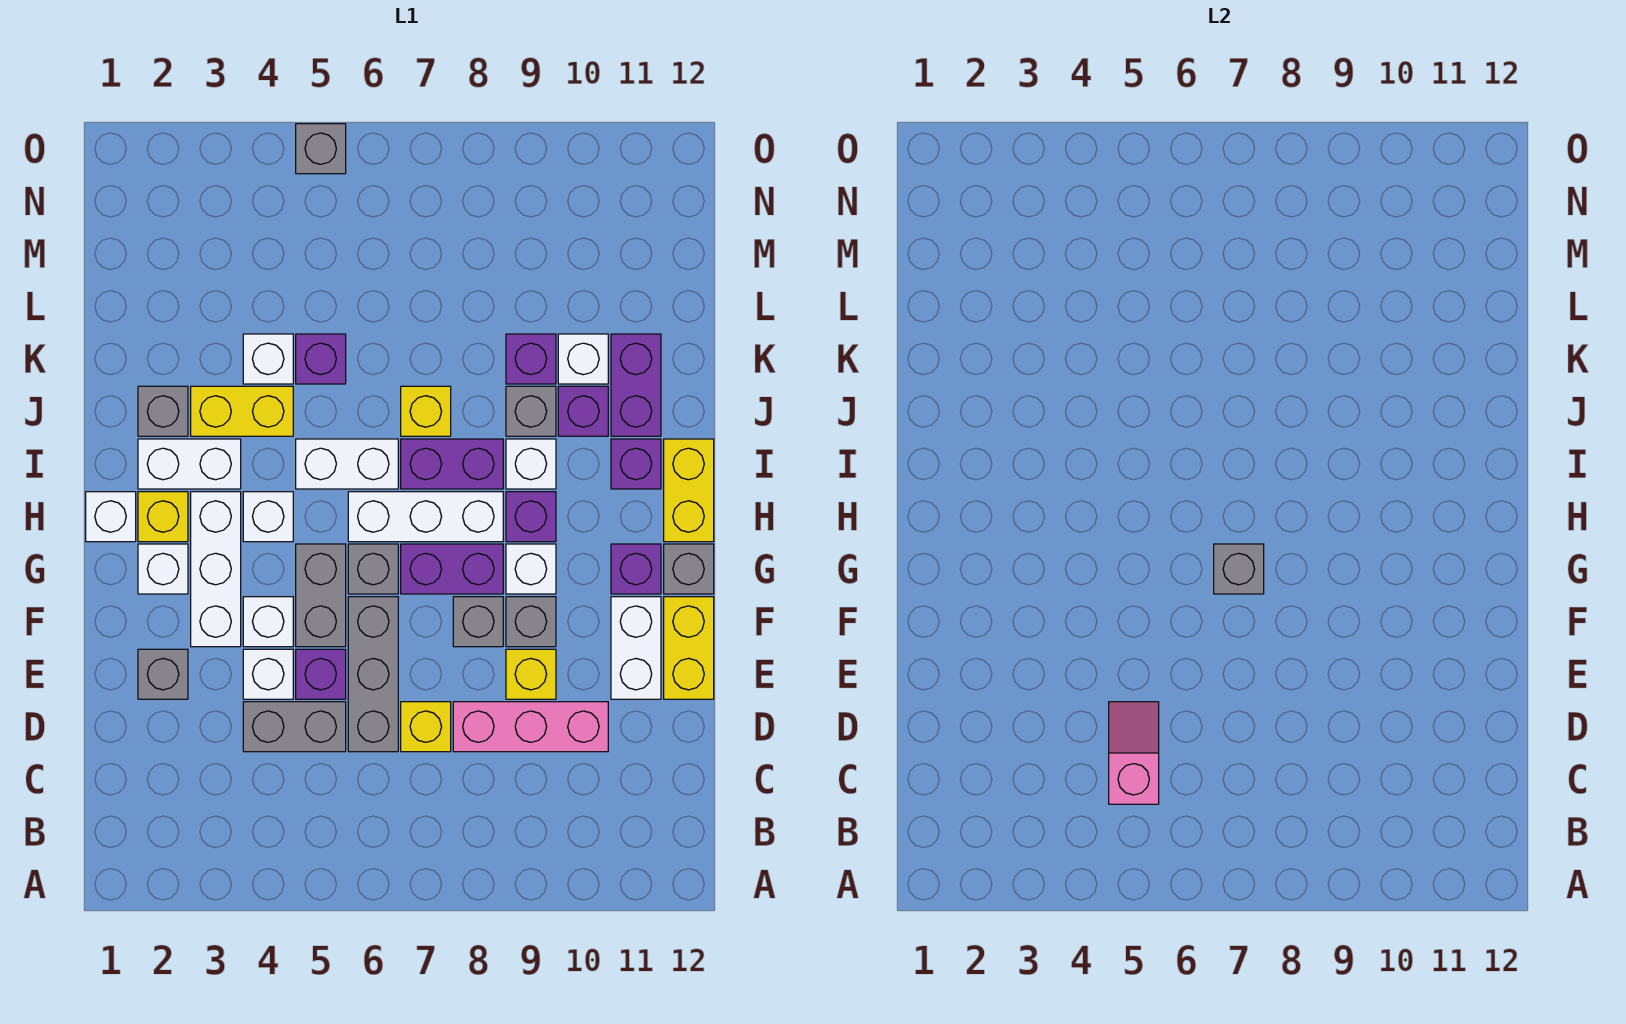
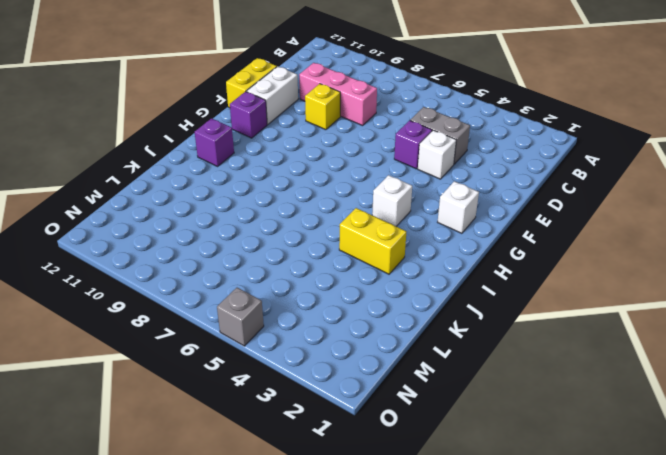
none -> grey 1x3 brick [348,597,398,752]
none -> yellow 1x1 brick [401,702,451,752]
none -> grey 1x1 brick [138,649,188,699]
none -> white 1x3 brick [191,492,241,647]

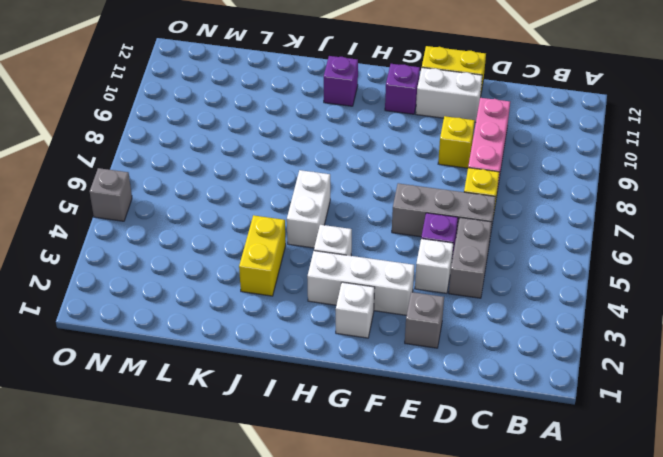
none -> white 1x1 brick [243,597,293,647]
none -> grey 1x2 brick [296,544,346,647]
none -> grey 1x1 brick [453,597,503,647]
none -> grey 1x1 brick [506,597,556,647]

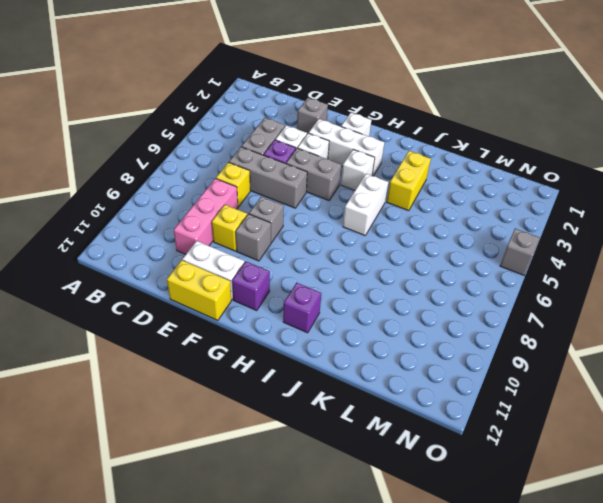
none -> grey 1x1 brick [348,544,398,594]
none -> purple 1x2 brick [401,544,503,594]
none -> white 1x1 brick [506,544,556,594]
none -> grey 1x1 brick [664,544,714,594]

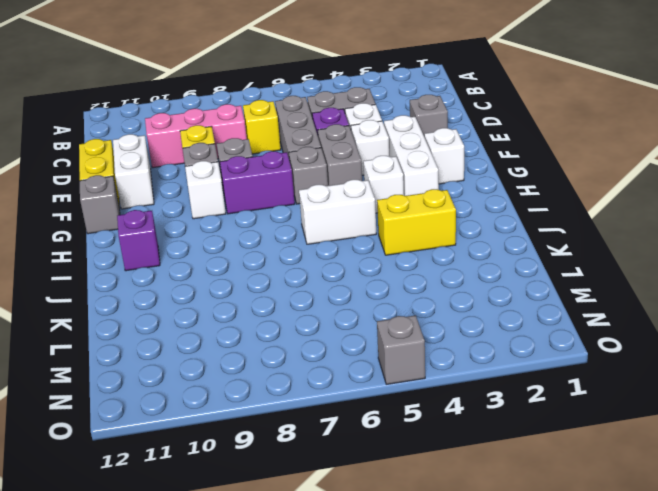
none -> purple 1x1 brick [611,544,661,594]
none -> white 1x1 brick [86,492,136,542]
none -> yellow 1x1 brick [138,492,188,542]
none -> white 1x3 brick [348,492,503,542]

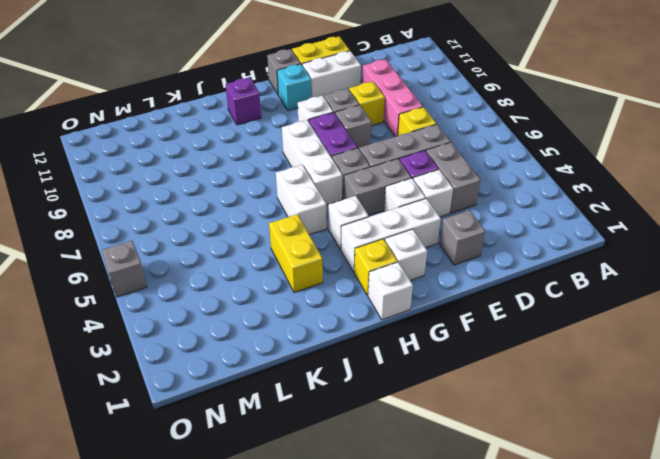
cyan 1x1 brick [277,64,311,111] -> purple 1x1 brick [611,544,661,594]
none -> purple 1x1 brick [506,492,556,542]
none -> yellow 1x2 brick [664,439,714,542]
none -> white 1x2 brick [138,439,241,489]
none -> purple 1x2 brick [401,439,503,489]

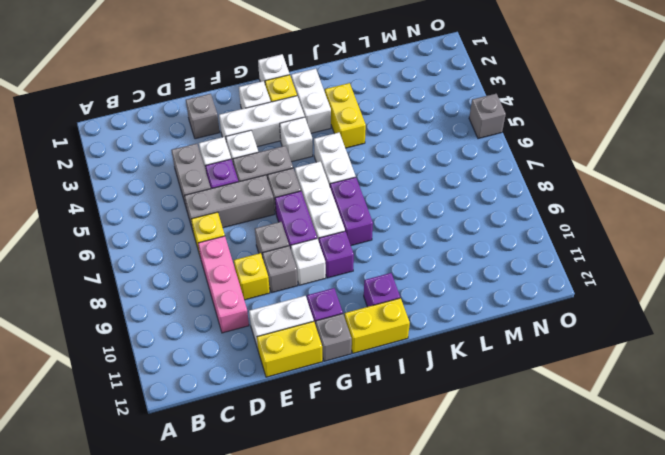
none -> white 1x1 brick [506,439,556,489]
none -> grey 1x1 brick [138,386,188,436]
none -> yellow 1x1 brick [401,386,451,436]
none -> grey 1x1 brick [506,386,556,436]

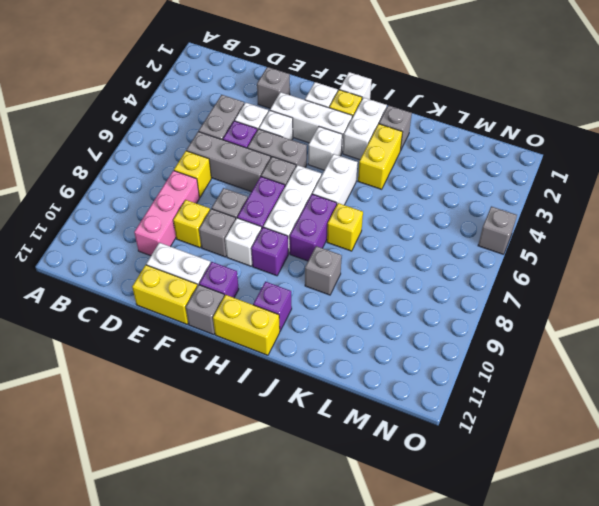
none -> white 1x1 brick [506,439,556,489]
none -> purple 1x1 brick [558,386,608,436]
none -> purple 1x2 brick [611,334,661,436]
none -> white 1x1 brick [243,334,293,384]

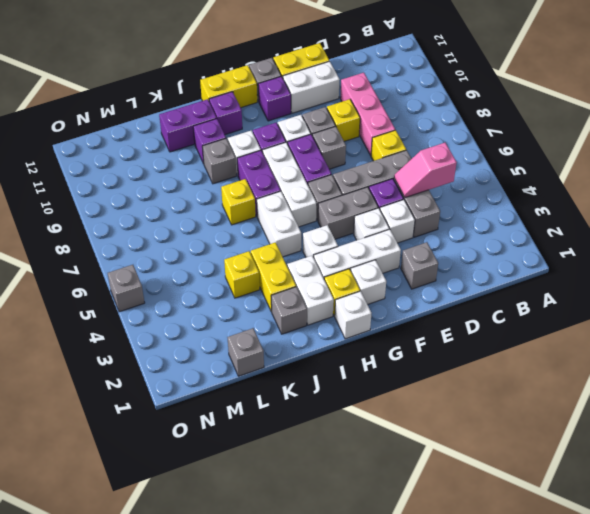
yellow 1x1 brick [224,251,260,298] -> white 1x1 brick [243,334,293,384]
grey 1x1 brick [228,328,264,376] -> grey 1x1 brick moved to [1214,544,1264,594]
none -> purple 1x1 brick [296,334,346,384]
none -> purple 1x1 brick [506,334,556,384]
none -> white 1x1 brick [558,334,608,384]

